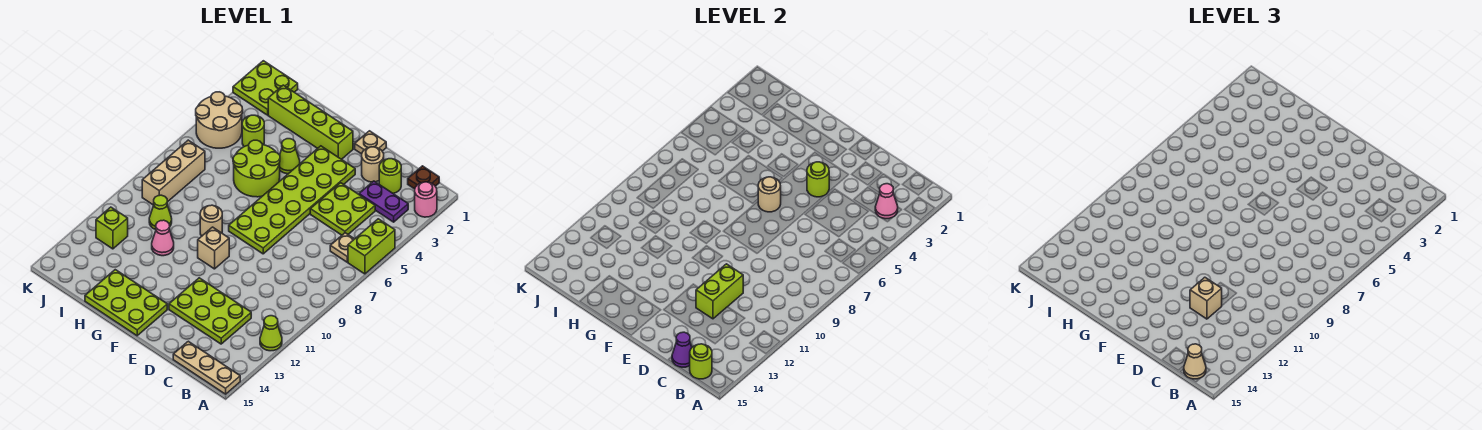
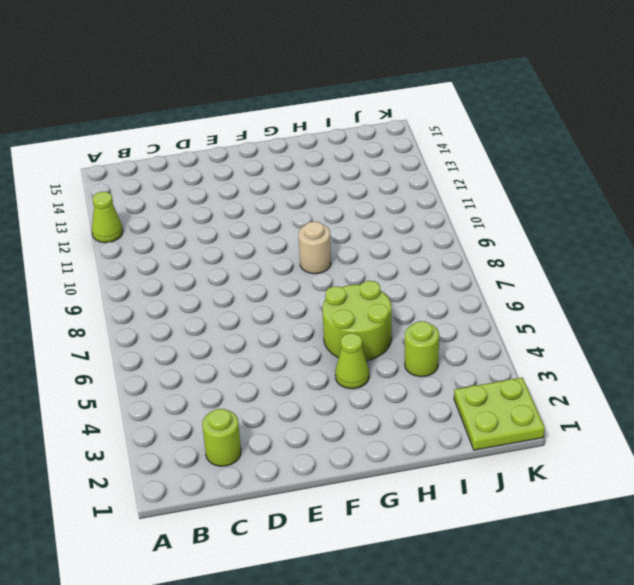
none -> pink 1x1 round brick [415,182,437,217]
none -> lime 1x2 brick [348,219,395,274]
none -> tan 1x3 plate [173,341,240,394]
none -> brown 1x1 plate [408,166,439,189]

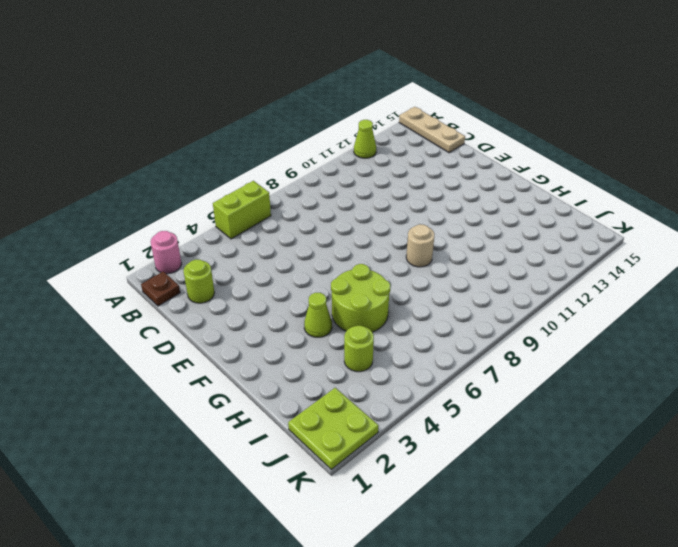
none -> purple 1x2 plate [359,181,408,222]
none -> tan 1x1 plate [330,233,354,262]
none -> lime 2x2 plate [310,183,375,235]
none -> lime 2x3 plate [169,278,251,344]

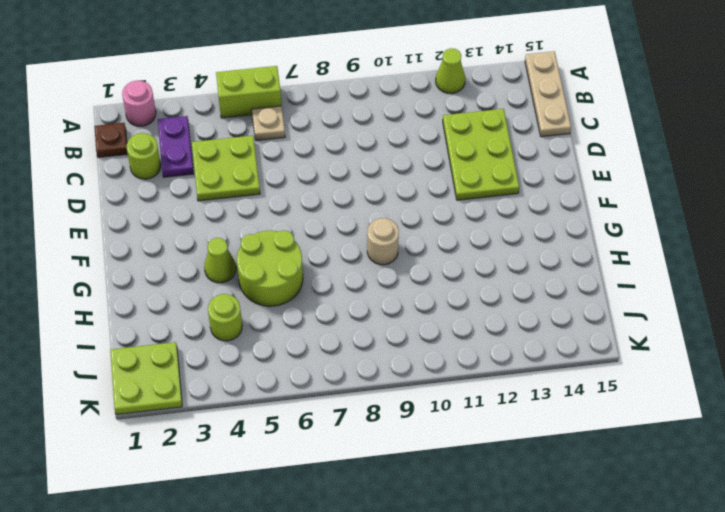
none -> tan 1x1 round brick [362,147,384,182]
none -> tan 1x1 plate [355,131,386,154]
none -> lime 2x6 plate [229,146,355,254]
none -> lime 1x4 brick [268,85,353,159]

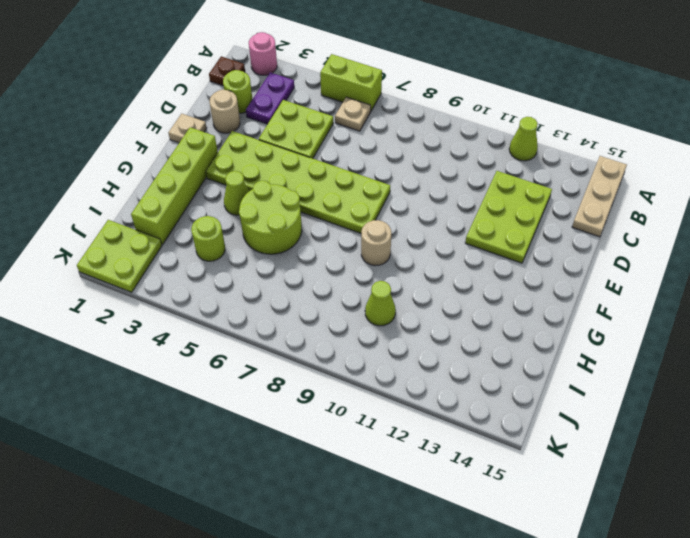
none -> tan 1x1 brick [198,227,229,269]
none -> lime 2x3 plate [85,270,167,336]
none -> pink 1x1 cone [152,220,174,256]
none -> tan 2x2 round brick [196,92,243,148]

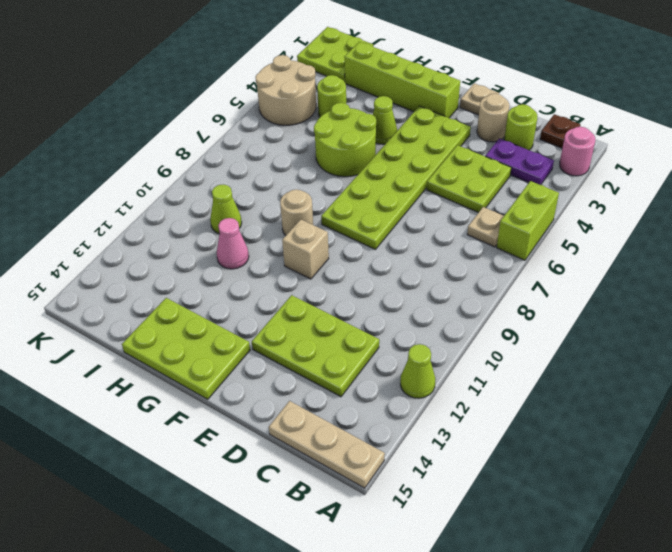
none -> tan 1x3 brick [142,140,205,205]
none -> lime 1x1 brick [96,207,128,249]
none -> pink 1x1 cone [875,184,898,219]
none -> lime 1x1 round brick [690,344,712,379]

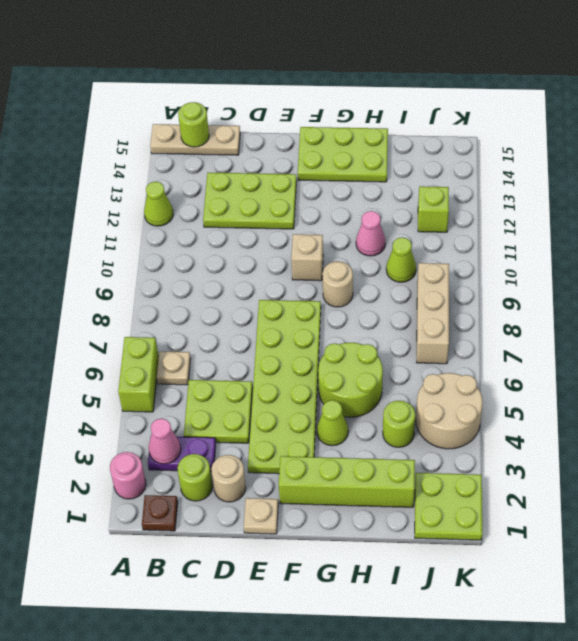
none -> purple 1x1 cone [672,332,692,367]
none -> lime 1x2 brick [696,264,743,319]
none -> lime 1x1 round brick [807,162,829,197]
none -> tan 1x1 round brick [758,177,781,212]

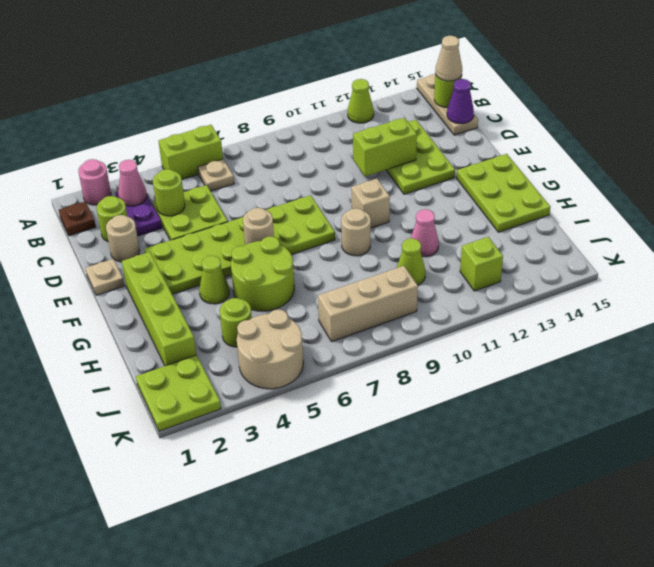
lime 1x1 round brick [153,169,185,216] -> lime 1x1 round brick moved to [807,162,829,197]
none -> tan 1x1 brick [1190,277,1222,319]

